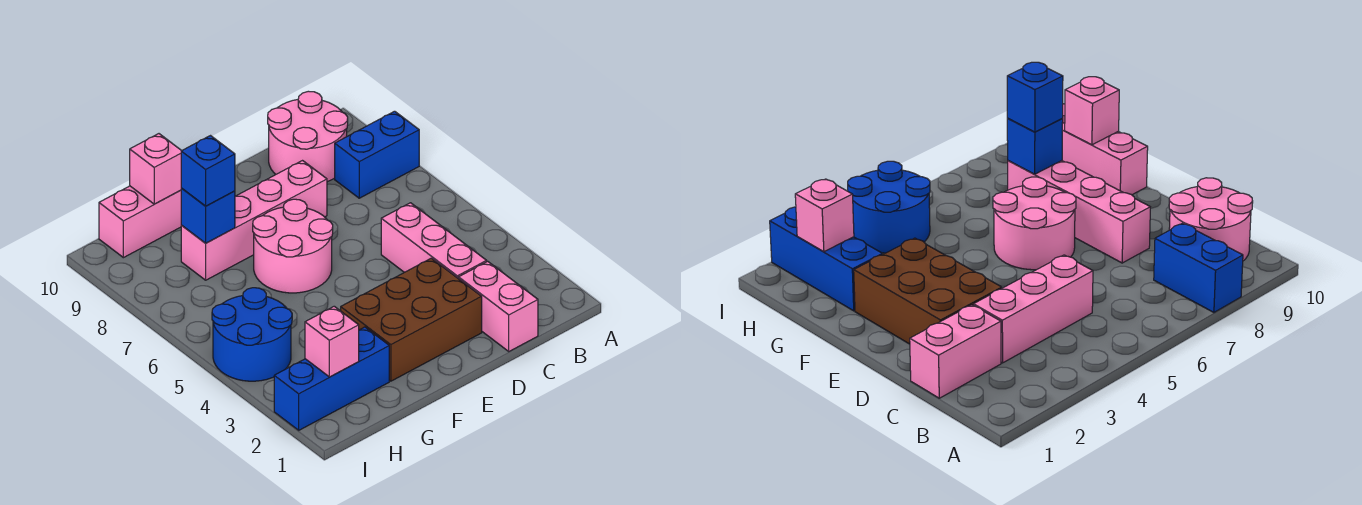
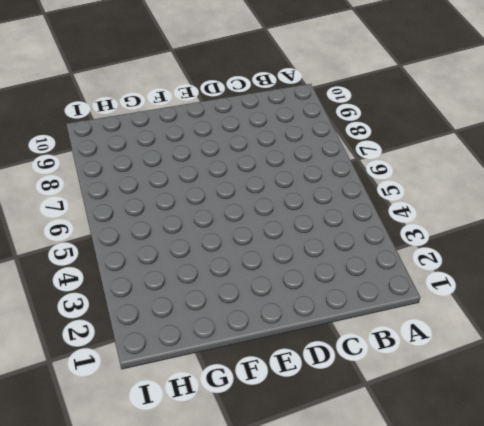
none -> blue 1x2 brick [335,111,419,198]
none -> pink 2x2 round brick [268,91,348,182]
none -> pink 1x2 brick [459,261,538,351]

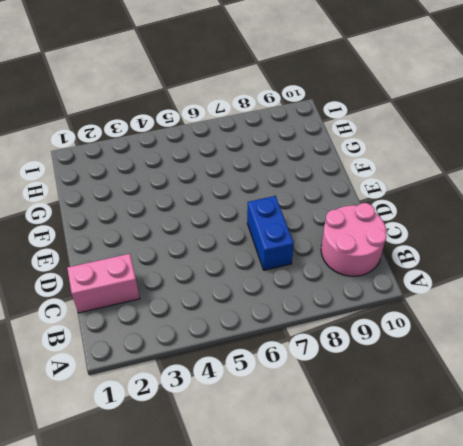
blue 1x2 brick [247,196,294,270] -> blue 1x2 brick moved to [335,111,419,198]
none -> pink 1x3 brick [381,203,487,279]
none -> brown 2x3 brick [341,258,482,381]
none -> pink 1x4 brick [181,161,327,280]

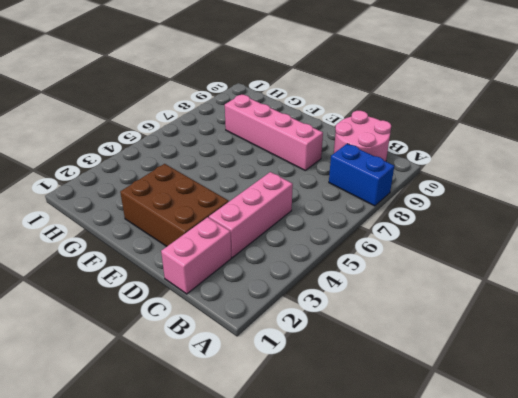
none -> pink 2x2 round brick [253,199,333,293]
none -> pink 1x3 brick [99,186,181,258]
none -> blue 1x3 brick [274,327,389,430]

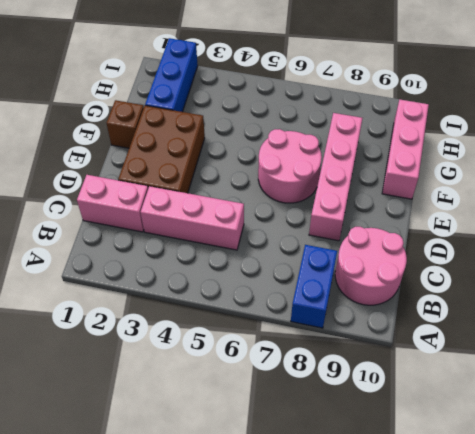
brown 1x1 brick [107,100,144,148] -> none
none -> blue 2x2 round brick [212,288,292,381]
none -> blue 1x1 brick [181,188,235,243]
none -> pink 1x1 brick [130,134,181,204]

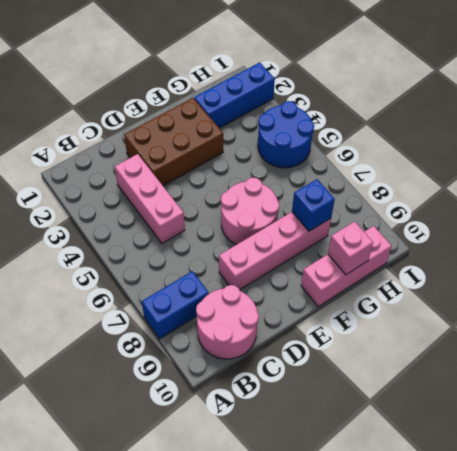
none -> pink 1x2 brick [459,261,538,351]
none -> pink 1x1 brick [305,306,359,377]
none -> blue 1x1 brick [181,136,235,206]

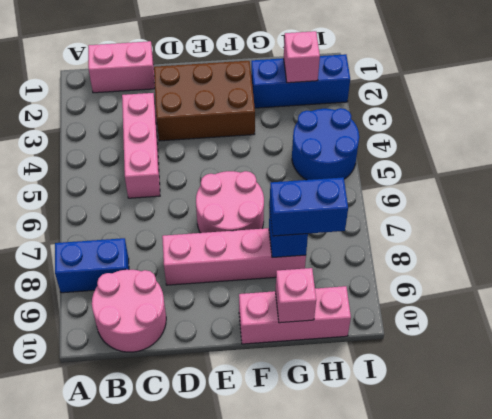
pink 1x2 brick [88,41,155,93] -> pink 1x2 brick turned to [459,261,538,351]
blue 1x2 brick [270,177,348,236] -> blue 1x1 brick [181,136,235,206]

